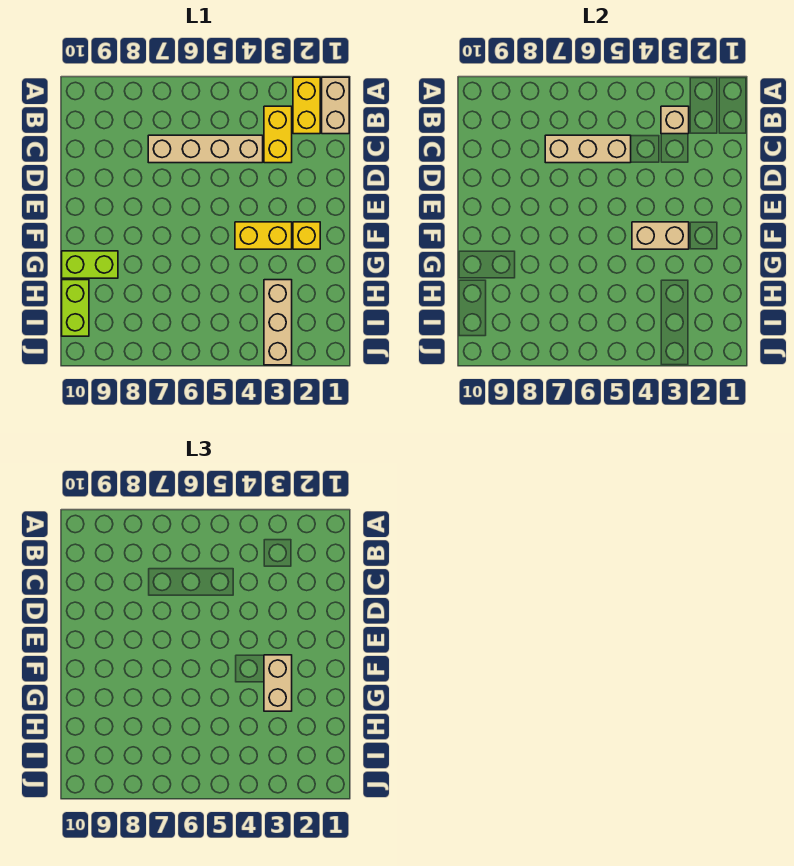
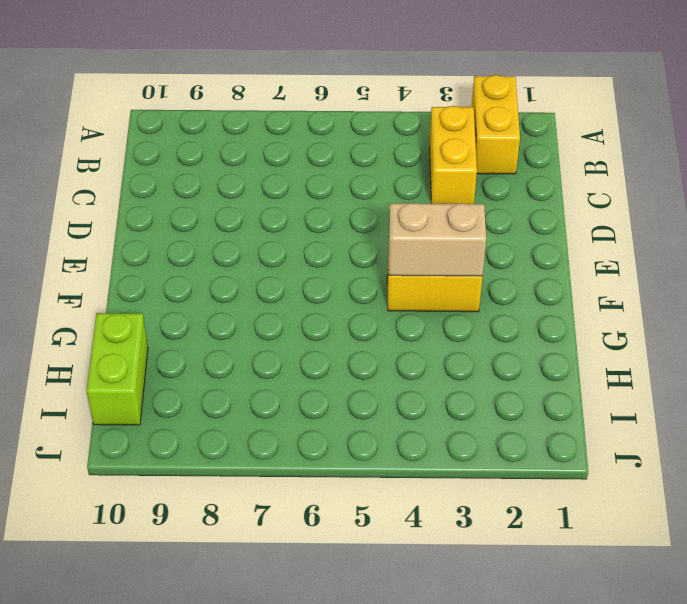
none -> tan 1x2 brick [322,77,349,134]
none -> tan 1x4 brick [148,135,263,163]
none -> yellow 1x1 brick [293,222,320,249]

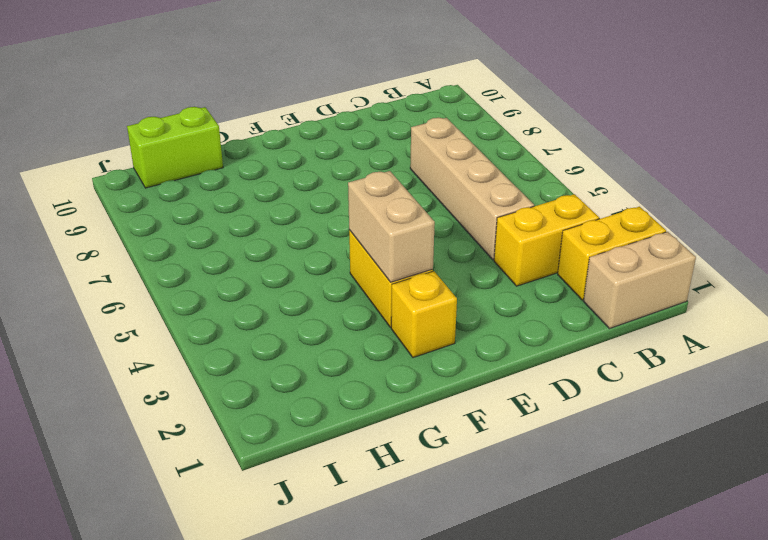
none -> lime 1x2 brick [62,251,118,278]
none -> tan 1x3 brick [264,280,292,365]
none -> tan 1x1 brick [661,106,689,134]

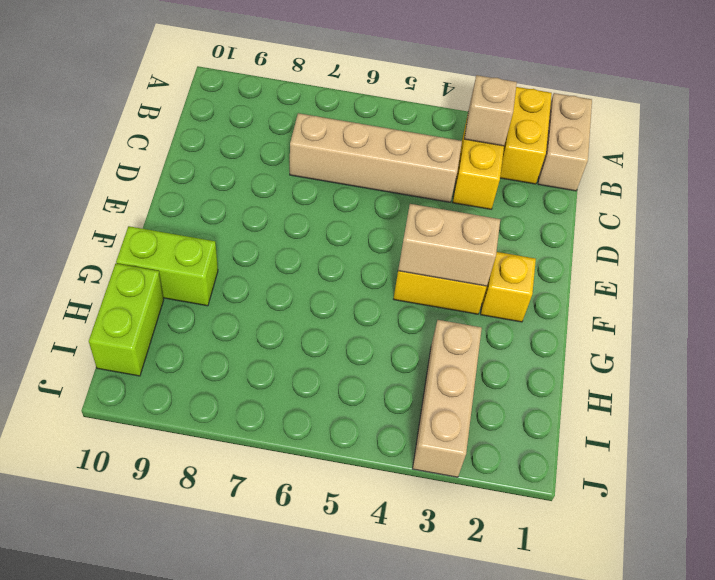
none -> tan 1x3 brick [545,135,631,163]
none -> tan 1x2 brick [264,655,292,711]

